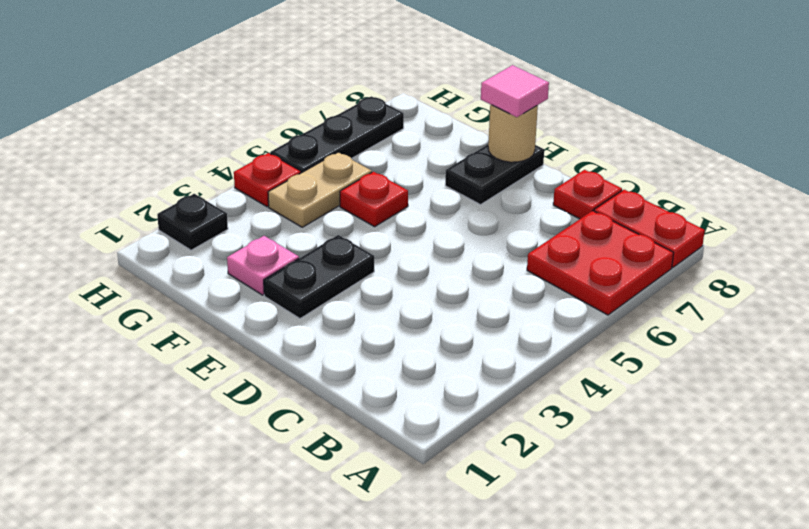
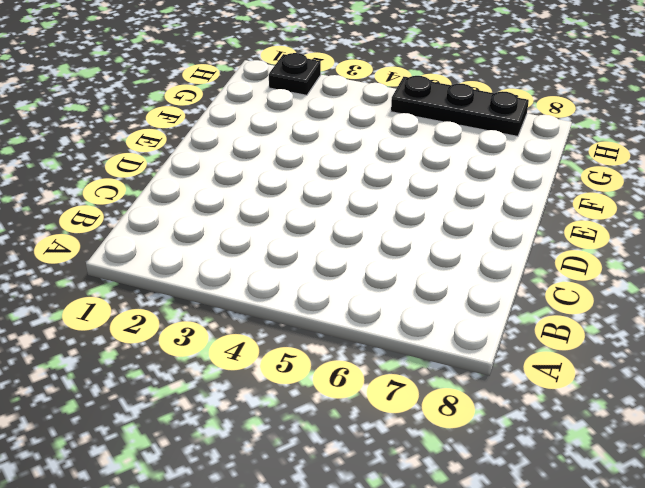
none -> red 2x2 plate [527,211,674,315]
none -> red 1x2 plate [594,190,705,267]
none -> red 1x1 plate [553,170,622,219]

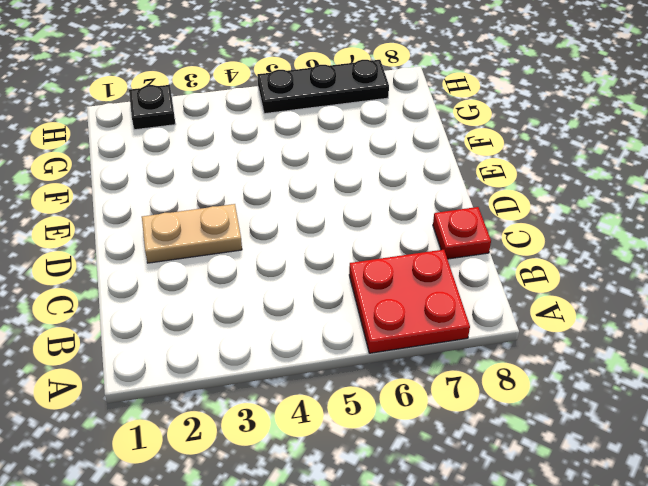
tan 1x2 plate [142,204,242,263] -> tan 1x2 plate moved to [268,152,372,227]
none -> red 1x2 plate [594,190,705,267]
none -> black 1x2 plate [264,235,374,319]
none -> black 1x2 plate [445,145,544,205]

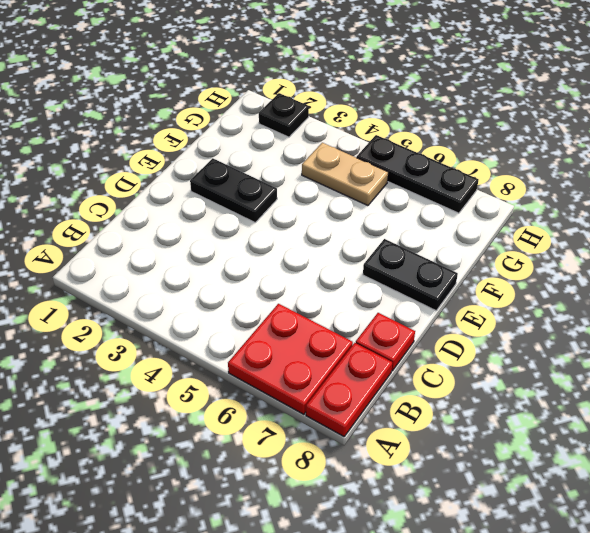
none -> pink 1x1 plate [227,236,299,295]
none -> red 1x1 plate [340,172,408,227]
none -> red 1x1 plate [234,153,301,207]

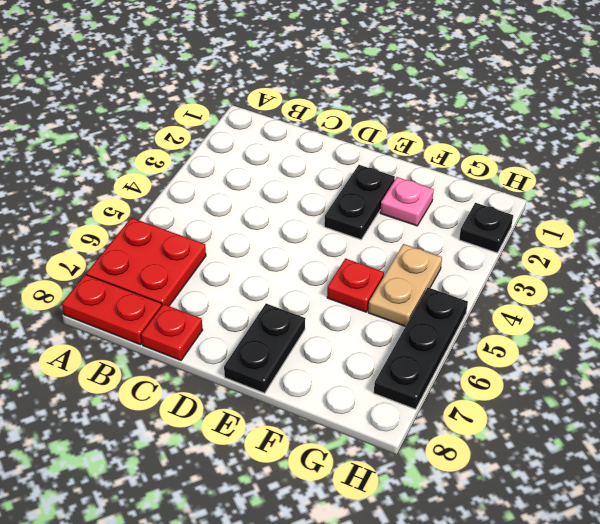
none -> red 1x1 plate [234,153,301,207]
none -> tan 1x1 round brick [488,104,538,162]
none -> pink 1x1 tile [481,65,549,117]

